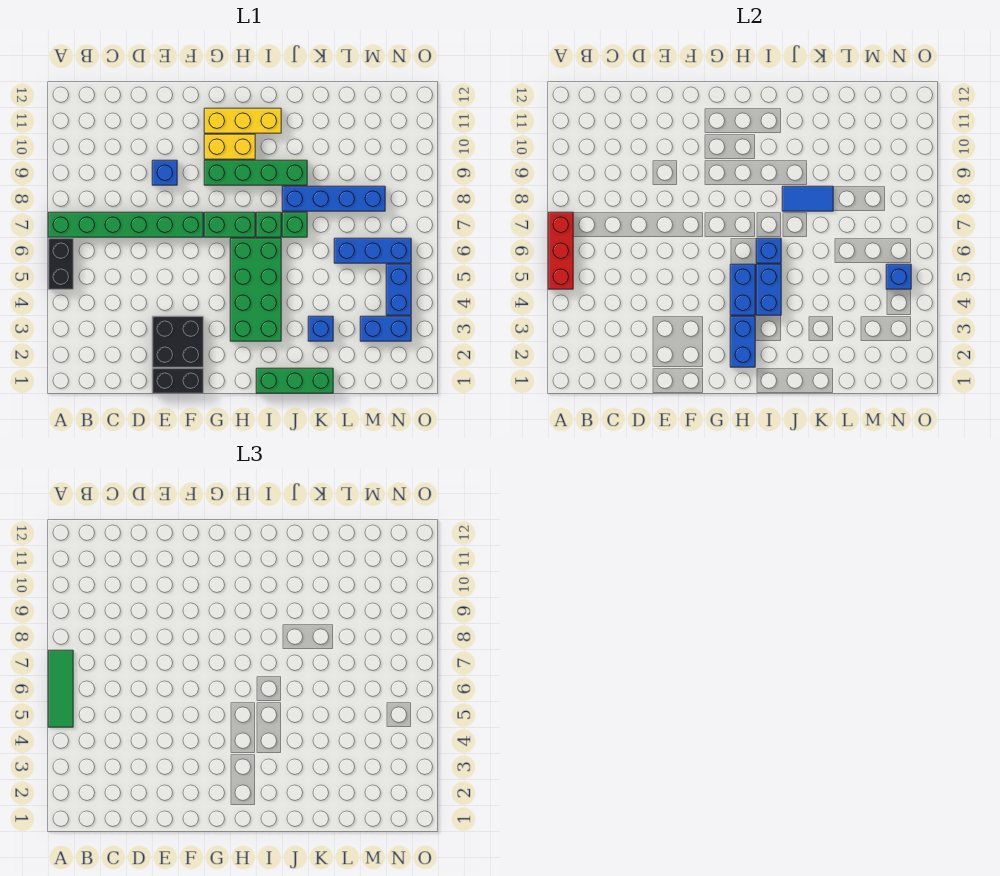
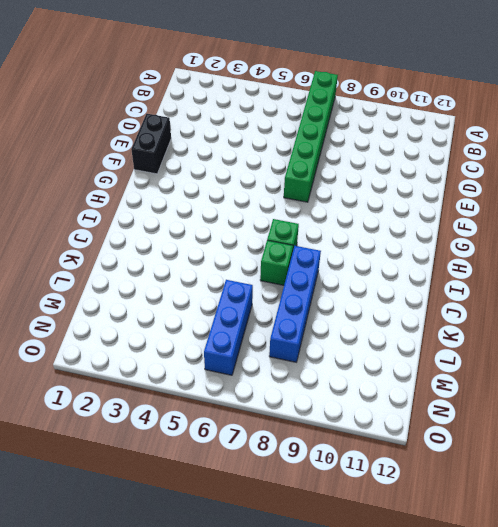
none -> black 1x2 brick [48,238,73,289]
none -> black 2x2 brick [152,316,203,367]
none -> blue 1x1 brick [152,160,177,185]

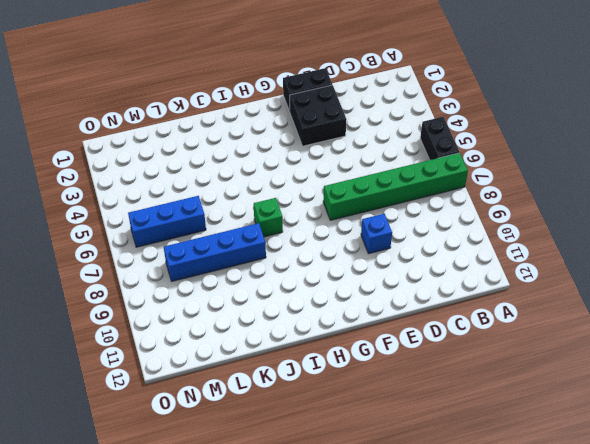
none -> green 1x2 brick [204,212,255,237]
none -> green 1x4 brick [204,160,307,185]
none -> yellow 1x2 brick [204,134,255,159]

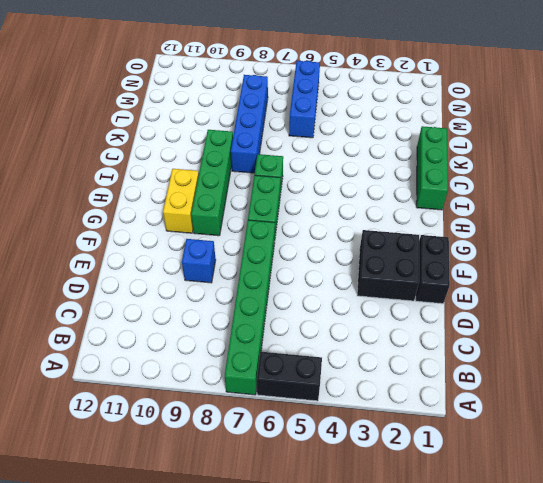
none -> yellow 1x3 brick [204,108,281,133]
none -> green 2x4 brick [230,238,281,341]
none -> green 1x1 brick [282,212,307,237]

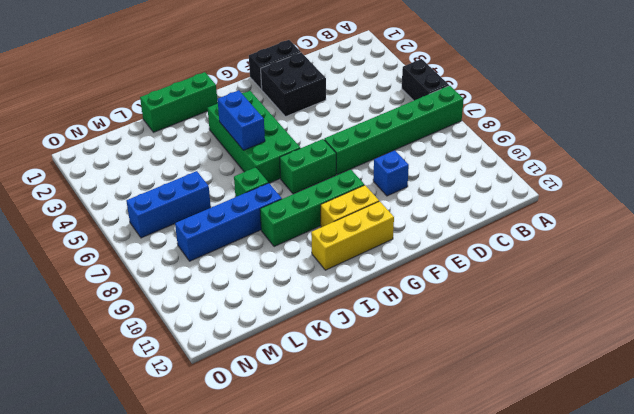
none -> green 1x1 brick [256,212,281,237]
none -> blue 1x1 brick [308,316,333,341]
none -> blue 1x2 brick [360,316,411,341]

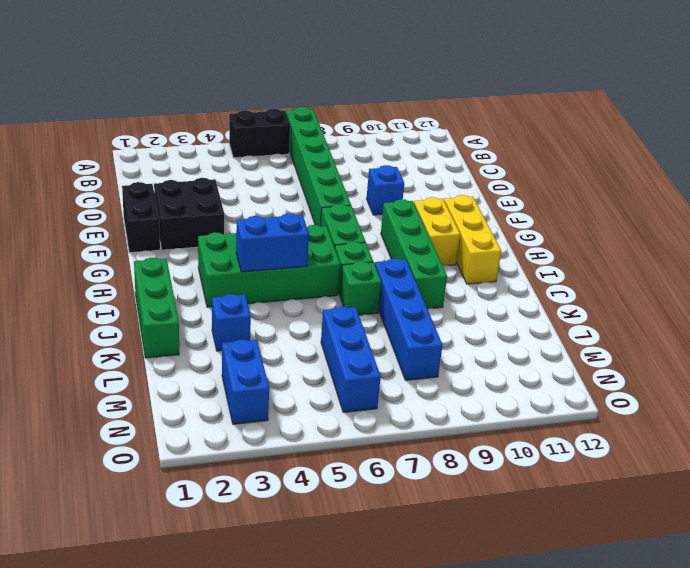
none -> blue 1x2 brick [386,264,411,315]
none -> red 1x3 brick [548,212,573,289]
none -> blue 1x2 brick [730,316,755,367]

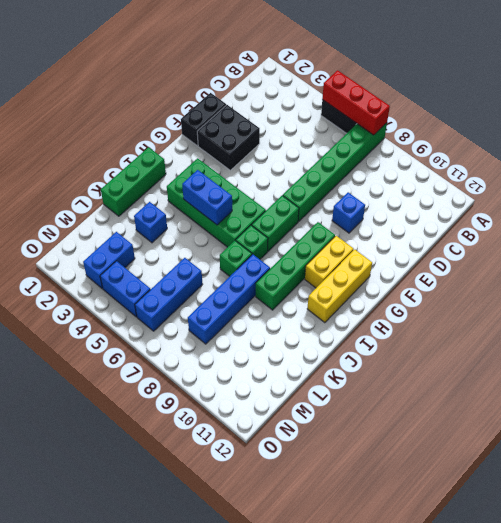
none -> blue 1x2 brick [730,316,755,367]
none -> blue 1x2 brick [730,264,755,315]
none -> blue 1x1 brick [756,238,781,263]

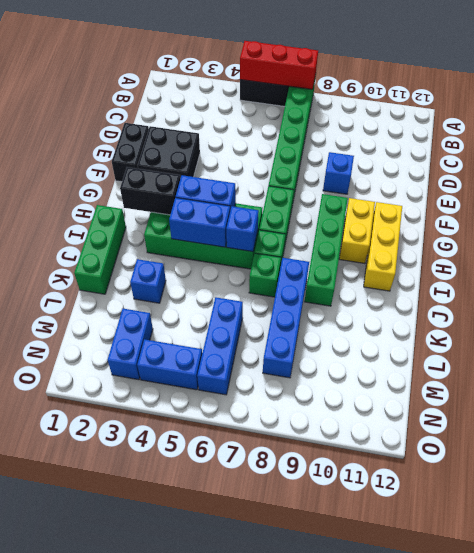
black 1x2 brick [120,167,180,215] -> blue 1x2 brick [730,316,755,367]
none -> blue 1x2 tile [782,186,833,211]
none -> blue 1x1 brick [886,264,911,289]
none -> green 1x3 tile [48,650,73,727]

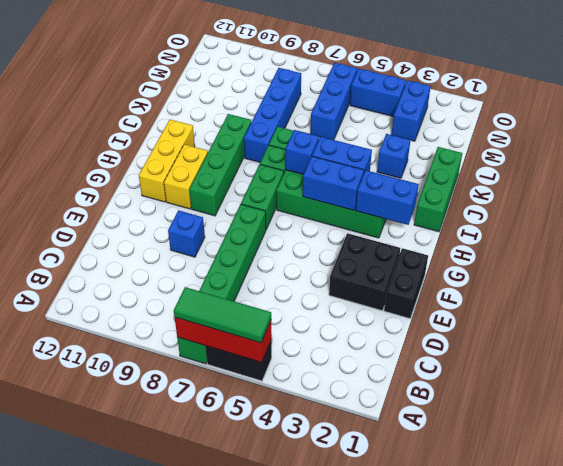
none -> blue 1x2 tile [782,186,833,211]
none -> blue 1x1 brick [886,264,911,289]

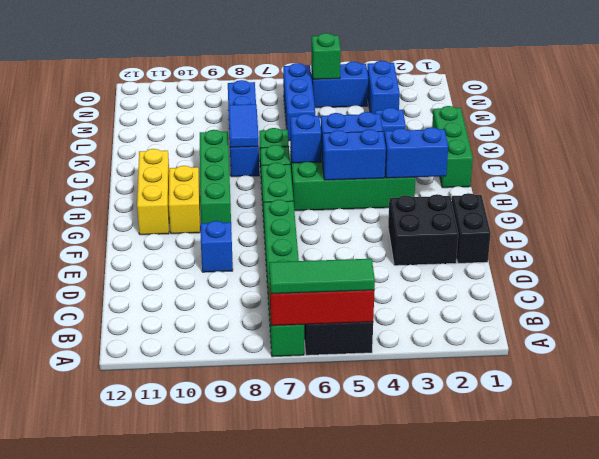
green 1x1 brick [311,33,341,79] -> blue 1x1 brick [886,264,911,289]

